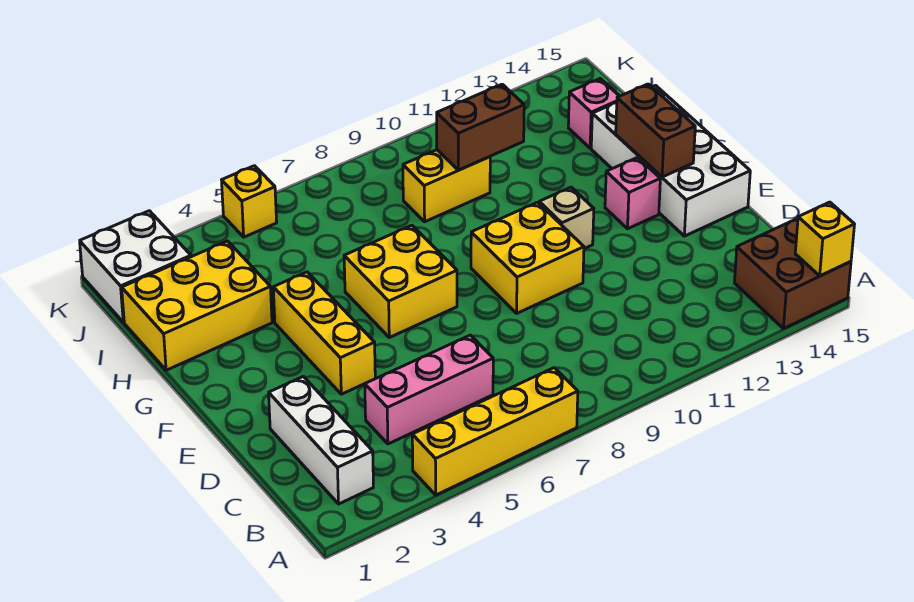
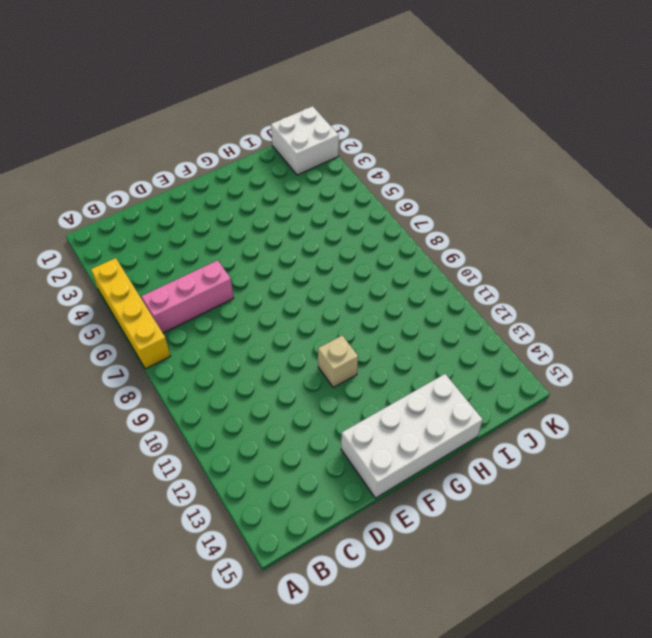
pink 1x3 brick [141,260,234,333] -> pink 1x3 brick turned to [365,335,493,444]
none -> brown 2x2 brick [734,218,851,329]
none -> white 1x3 brick [269,376,373,504]
none -> yellow 1x3 brick [273,272,375,394]

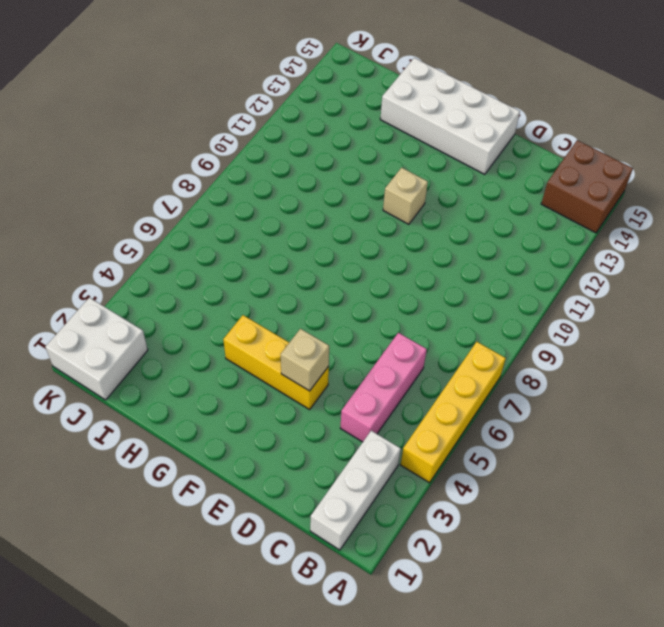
white 1x3 brick [310,431,401,550] -> white 1x3 brick turned to [269,376,373,504]
tan 1x1 brick [281,329,329,391] -> none
none -> yellow 2x2 brick [471,202,584,313]
none -> yellow 2x2 brick [344,225,457,337]
none -> pink 1x1 brick [605,157,660,229]

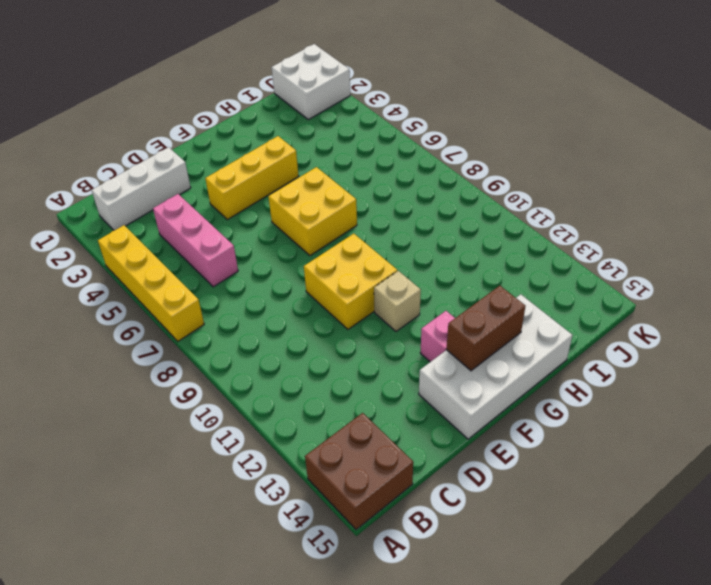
none -> yellow 2x3 brick [122,241,272,370]
none -> yellow 1x2 brick [403,150,490,222]
none -> pink 1x1 brick [568,79,619,148]

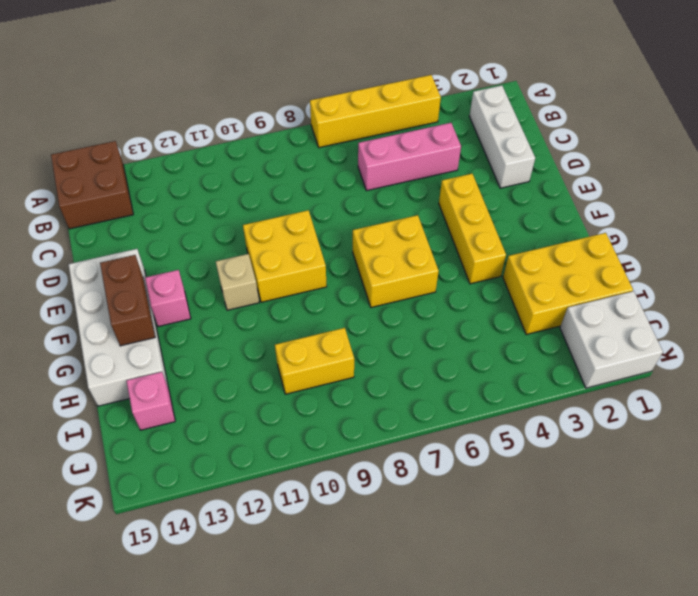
none -> yellow 1x1 brick [222,166,277,237]
none -> yellow 1x1 brick [795,202,855,276]
none -> brown 1x2 brick [437,84,524,170]

